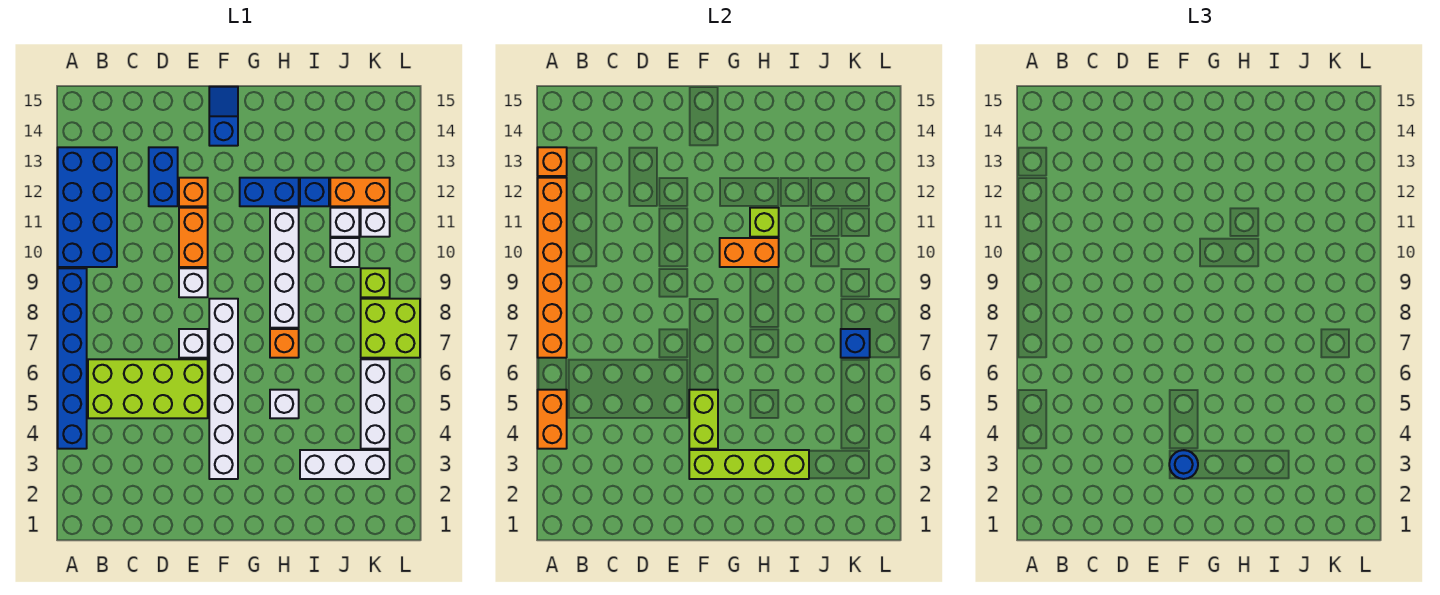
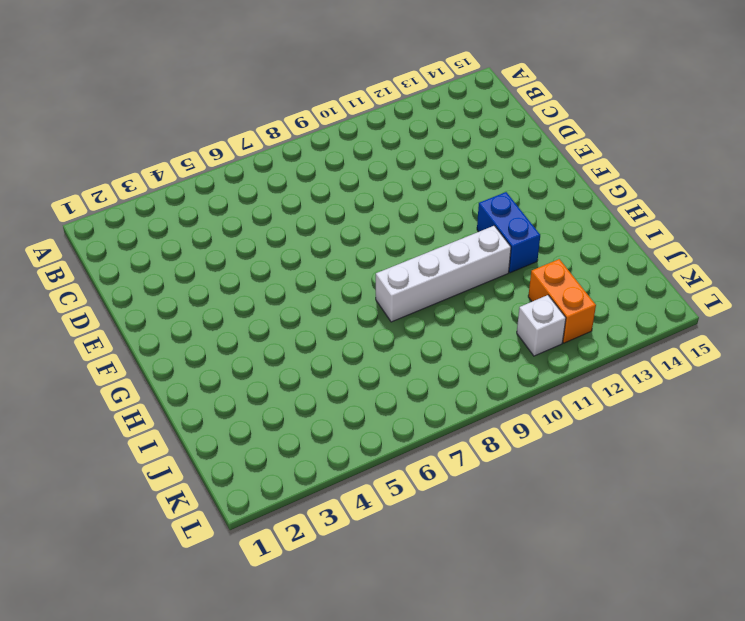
none -> blue 1x6 brick [58,268,87,449]
none -> blue 2x4 brick [58,147,117,267]
none -> lime 2x4 brick [88,359,208,418]
none -> blue 1x2 brick [149,147,178,206]

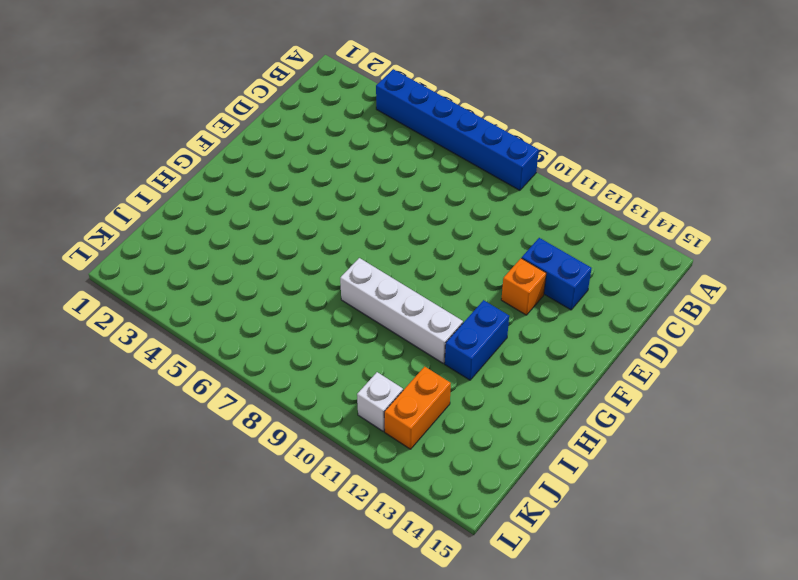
none -> blue 2x4 brick [58,147,117,267]
none -> lime 2x4 brick [88,359,208,418]
none -> white 1x1 brick [179,329,208,358]
none -> white 1x1 brick [179,268,208,297]

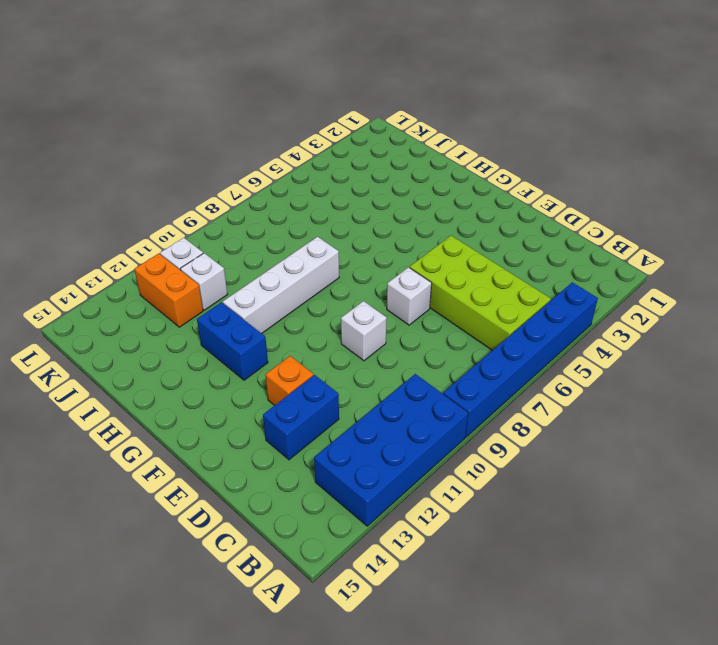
none -> orange 1x2 brick [179,208,208,267]
none -> white 1x6 brick [209,299,238,479]
none -> blue 1x2 slope [209,87,238,146]
none -> white 1x1 brick [270,390,299,418]

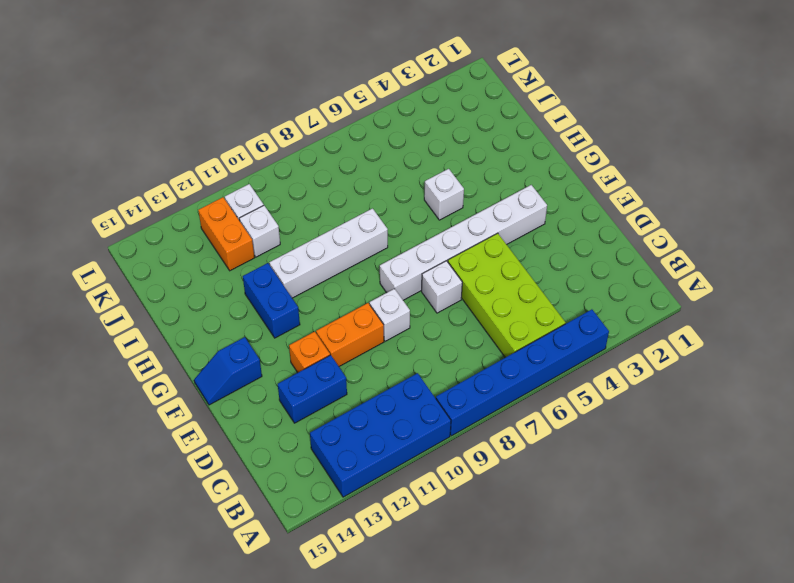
none -> orange 1x1 brick [270,329,299,358]
none -> white 1x3 brick [300,450,390,479]
none -> blue 1x1 brick [300,178,329,206]
none -> white 1x1 brick [330,238,359,267]

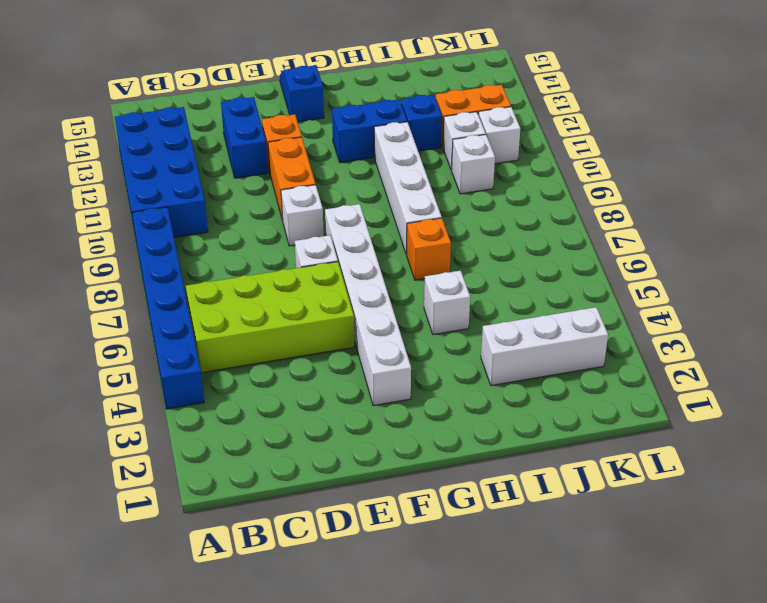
none -> white 1x3 brick [361,359,390,449]
none -> lime 2x2 brick [361,299,420,358]
none -> lime 1x1 brick [361,268,390,297]
none -> orange 1x2 brick [538,390,567,449]

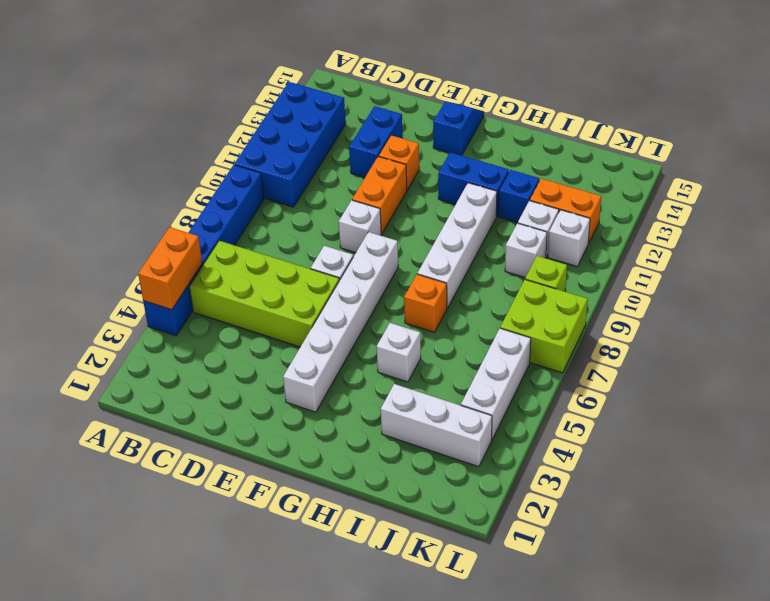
none -> orange 1x6 brick [538,178,567,358]
none -> orange 1x1 brick [538,147,567,176]
none -> lime 1x4 brick [689,450,809,479]
none -> lime 1x2 brick [689,390,718,449]

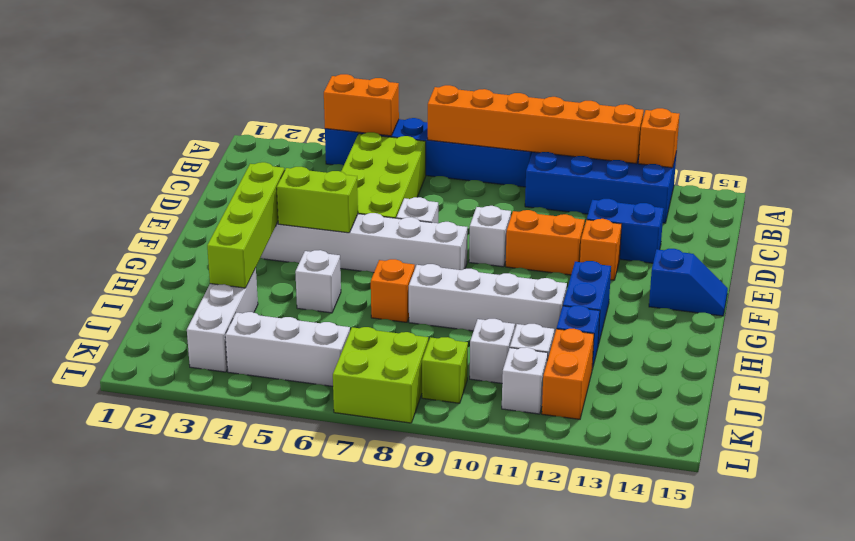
none -> orange 1x2 brick [720,238,779,267]
none -> lime 1x1 brick [750,208,779,237]
none -> blue 1x1 brick [841,329,870,358]
none -> blue 1x1 round brick [1169,450,1198,479]

